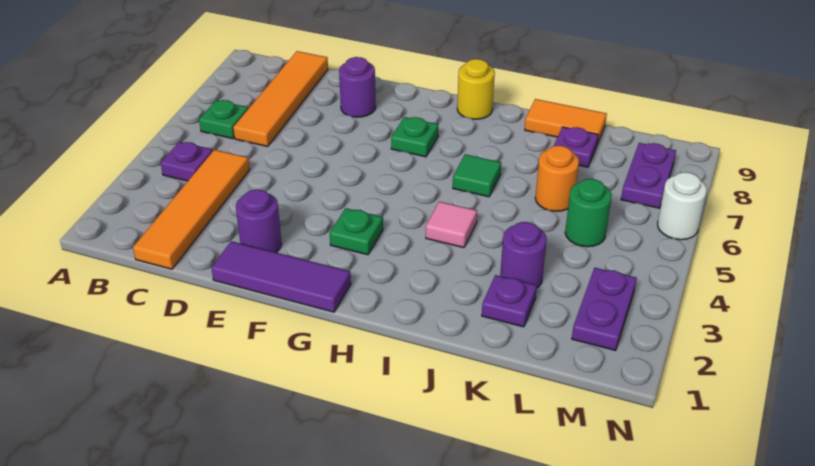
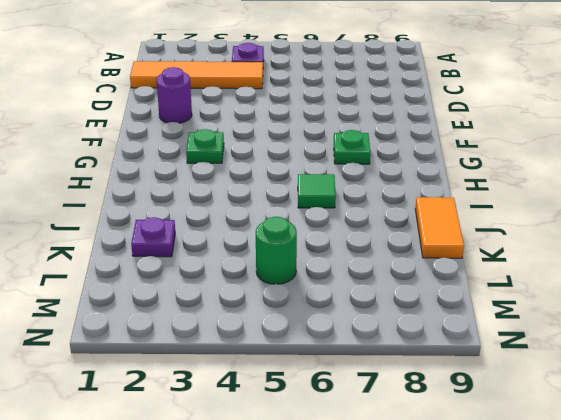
none -> green 1x1 plate [199,100,248,139]
none -> orange 1x4 tile [233,51,328,146]
none -> purple 1x3 tile [211,241,351,312]

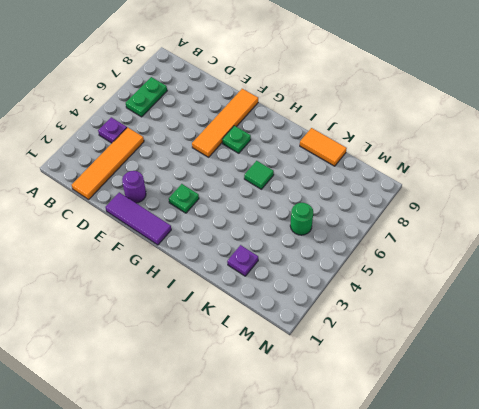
green 1x2 plate [126,77,167,117] -> green 1x1 plate [199,100,248,139]
orange 1x4 tile [192,89,258,157] -> orange 1x4 tile moved to [233,51,328,146]
none -> purple 1x1 round brick [339,57,376,117]
none -> yellow 1x1 round brick [457,59,495,119]
none -> pink 1x1 tile [426,202,477,248]

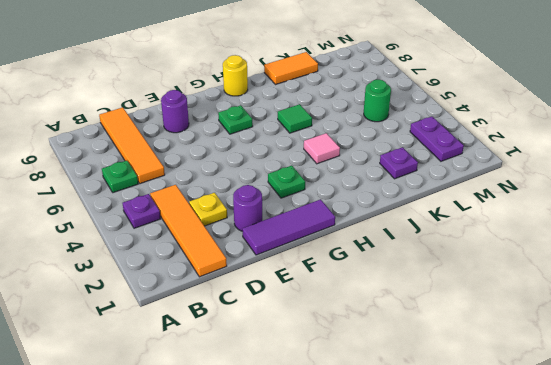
yellow 1x1 plate [189,193,227,226] -> none
none -> purple 1x1 round brick [500,222,547,288]
none -> orange 1x1 round brick [535,146,579,211]
none -> purple 1x1 plate [554,127,598,167]

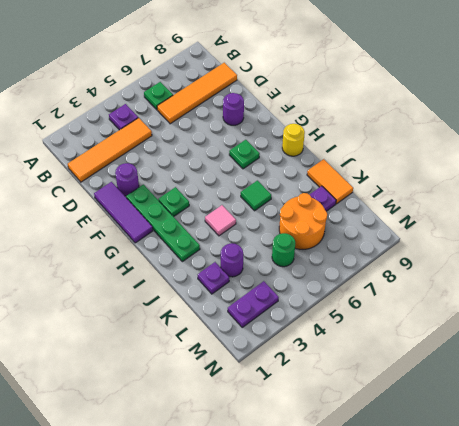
green 1x4 plate [126,185,200,262] -> none
orange 2x2 round brick [279,193,327,249] -> orange 1x1 round brick [535,146,579,211]
none -> purple 1x2 plate [621,143,676,208]
none -> white 1x1 round brick [658,172,707,240]

